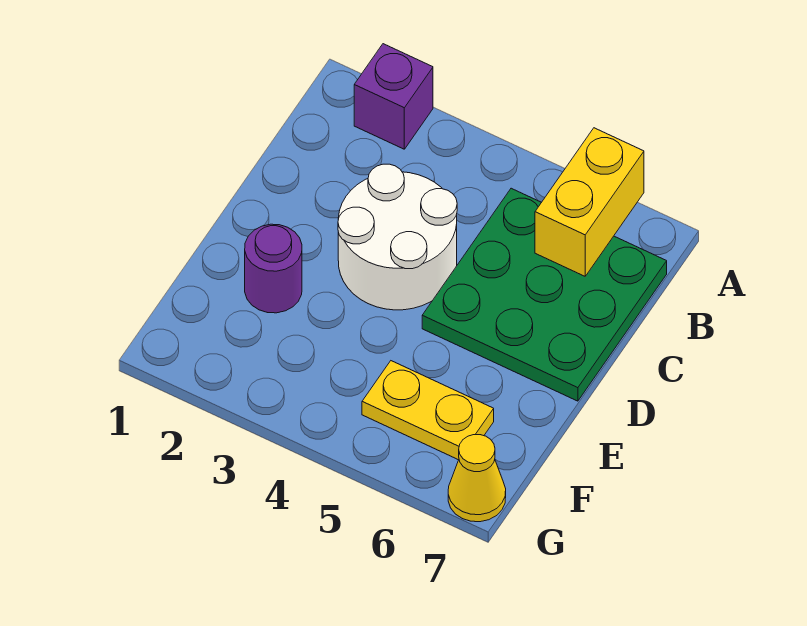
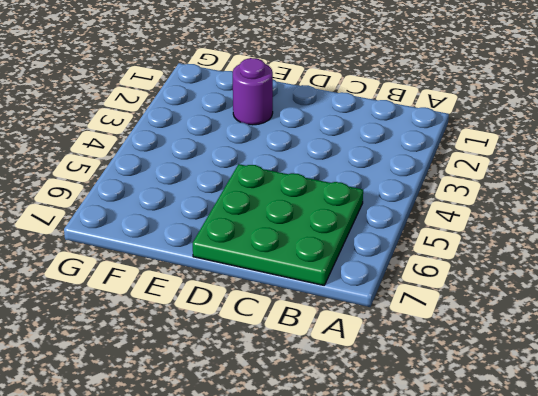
none -> purple 1x1 brick [354,44,433,149]
none -> white 2x2 round brick [338,164,457,310]

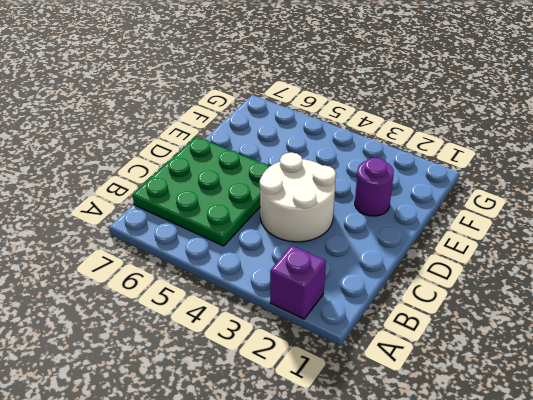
none -> yellow 1x2 plate [362,361,494,460]
none -> yellow 1x1 cone [448,435,506,522]

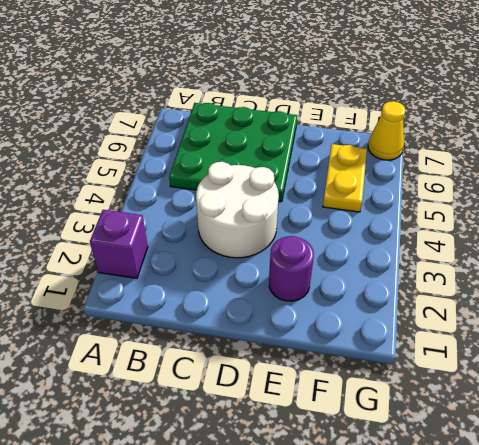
none -> yellow 1x2 brick [535,128,644,276]

